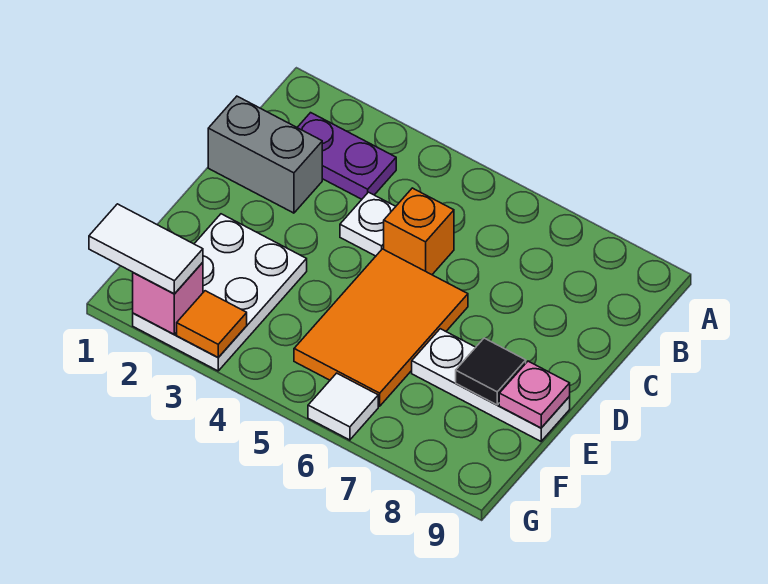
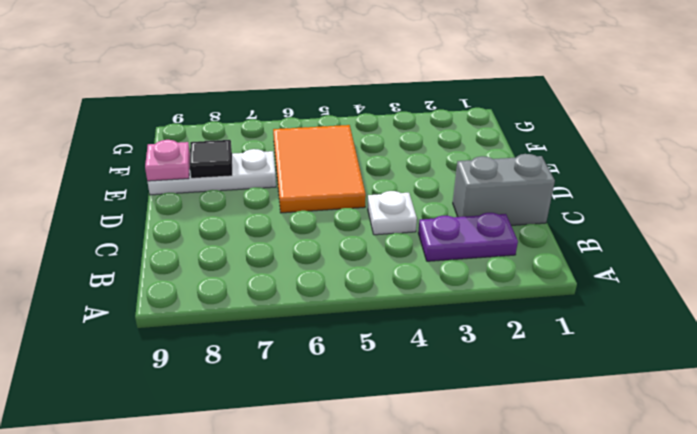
none -> orange 1x1 brick [384,188,454,275]
none -> white 2x3 plate [133,214,307,371]
none -> white 1x1 tile [308,373,378,440]

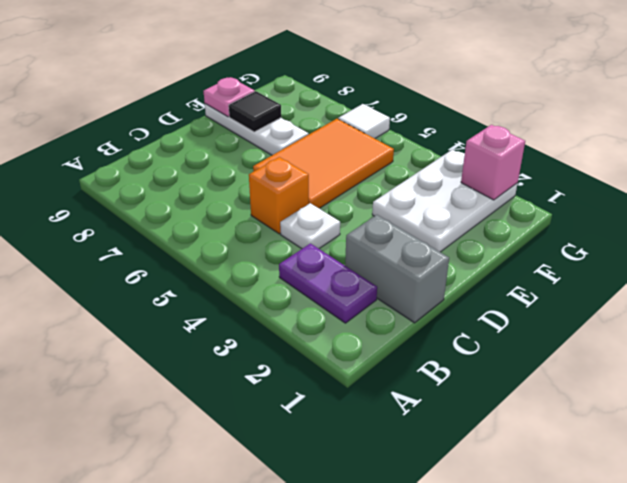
none -> orange 1x1 tile [177,291,247,357]
none -> white 1x2 tile [89,204,203,294]

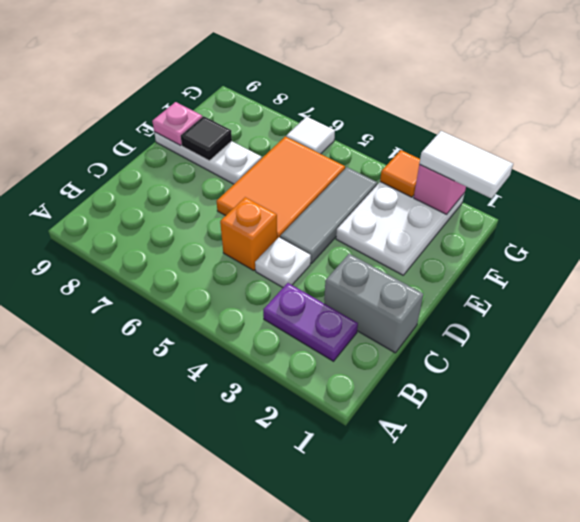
grey 1x3 tile [280,167,377,264] -> none

